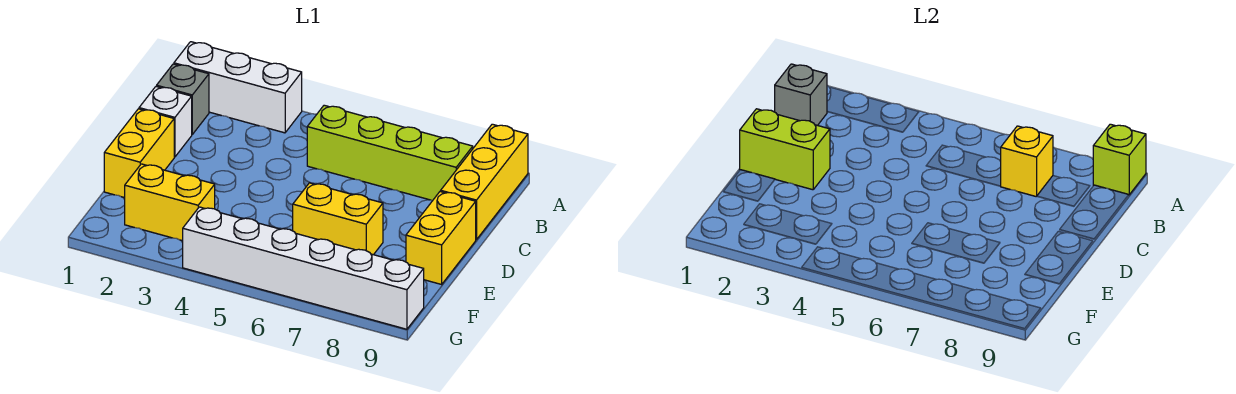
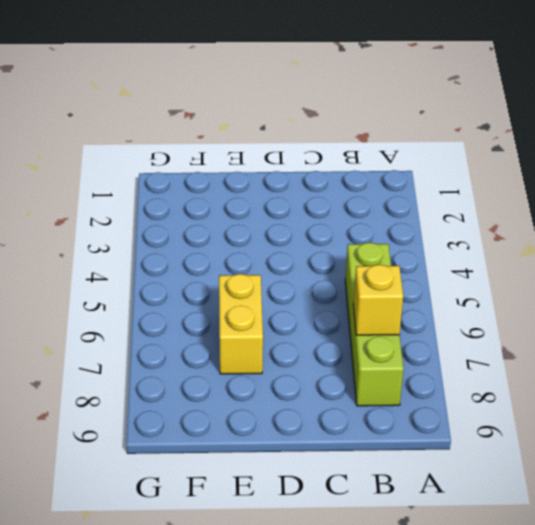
none -> white 1x3 brick [174,42,302,133]
none -> yellow 1x3 brick [441,124,528,240]
none -> grey 1x1 brick [157,64,209,134]

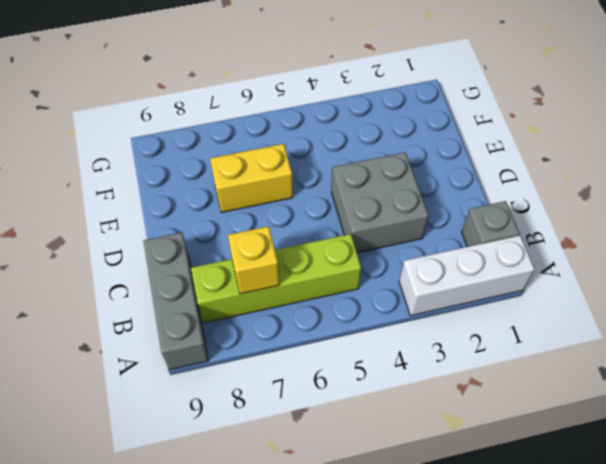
grey 1x3 brick [144,233,208,370] -> yellow 1x3 brick [441,124,528,240]
grey 2x2 brick [331,152,429,253] -> none
none -> white 1x1 brick [139,86,192,157]
none -> yellow 1x2 brick [104,109,174,198]
none -> yellow 1x2 brick [406,191,476,284]

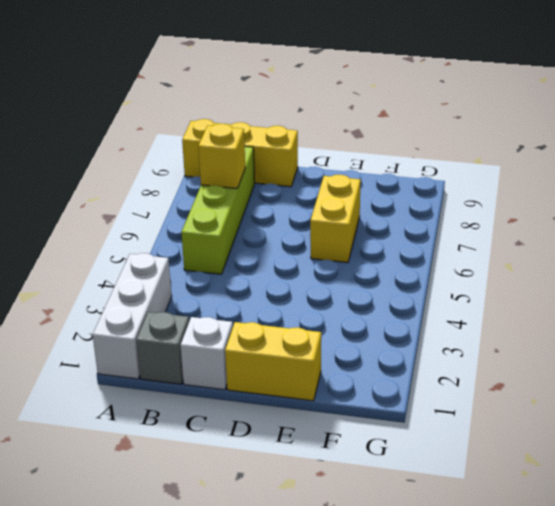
none -> yellow 1x2 brick [406,191,476,284]
none -> yellow 1x2 brick [125,164,215,241]
none -> white 1x6 brick [183,207,424,329]

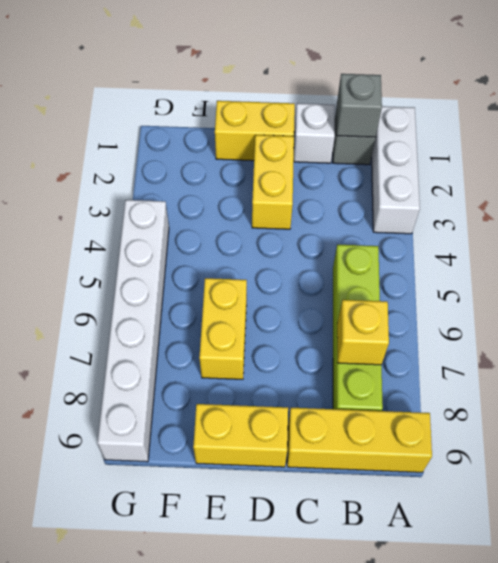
yellow 1x2 brick [252,135,294,229] -> yellow 1x2 brick moved to [125,164,215,241]
none -> lime 1x1 brick [1093,124,1146,195]
none -> lime 1x2 brick [740,109,830,190]

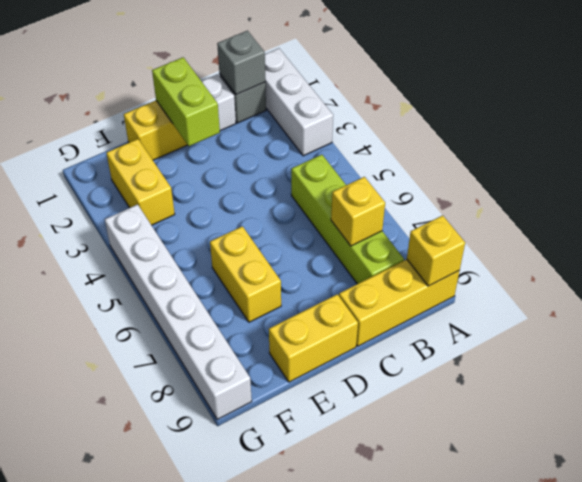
yellow 1x1 brick [407,215,465,286] -> lime 1x1 brick [1093,124,1146,195]

